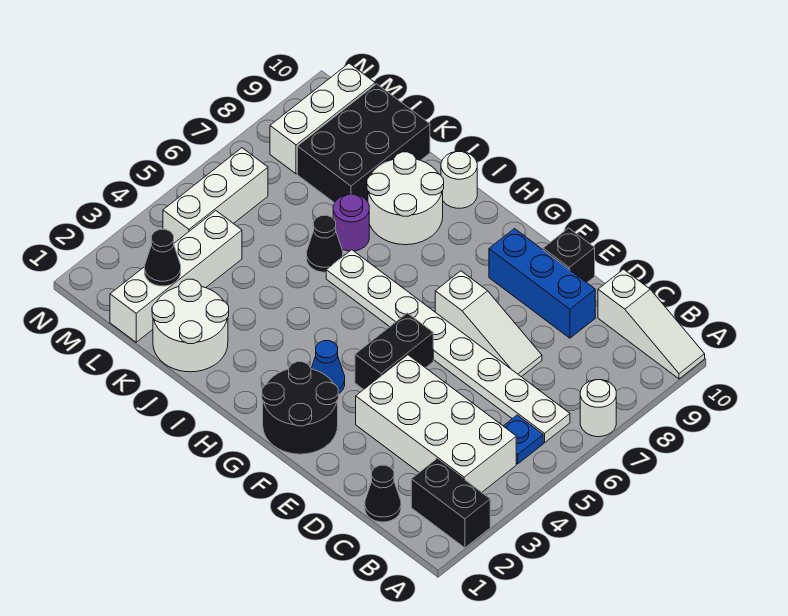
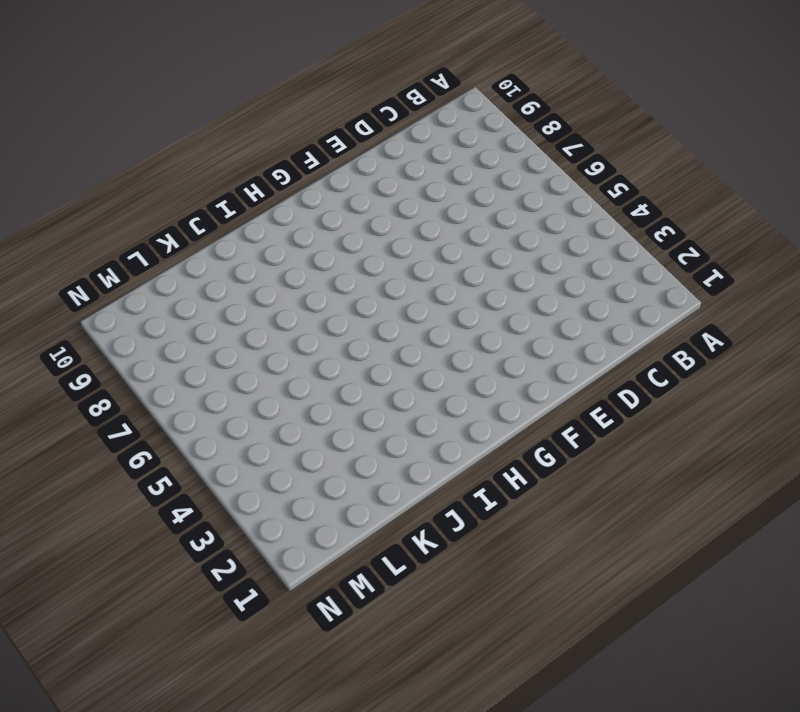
none -> black 1x2 brick [411,459,490,548]
none -> white 1x1 round brick [580,380,616,437]
none -> white 1x3 slope [598,269,705,379]

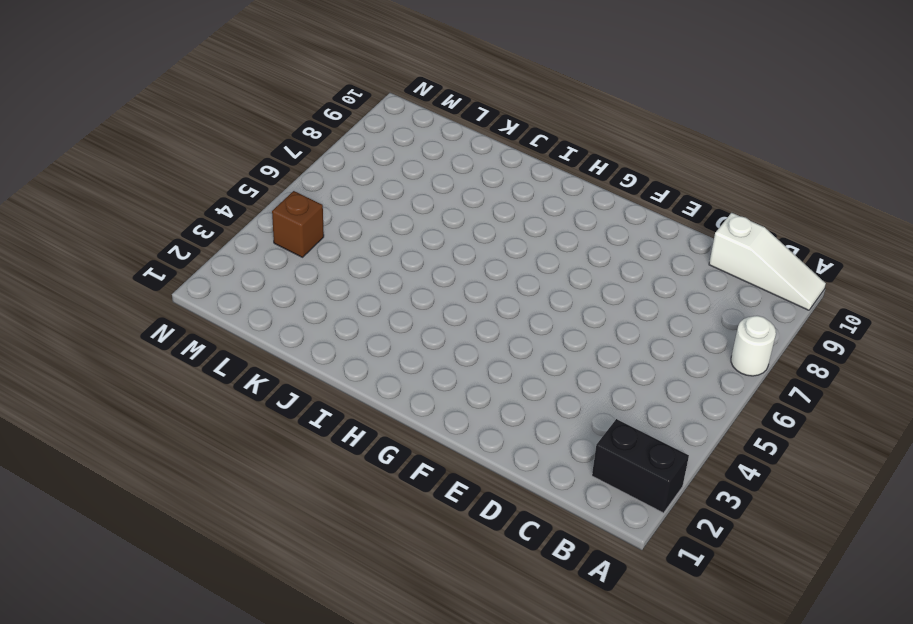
brown 1x1 brick [272,191,324,257] -> white 1x3 brick [163,148,268,243]
none -> white 2x4 brick [356,355,516,492]
none -> blue 1x1 plate [504,415,543,464]
none -> white 1x8 plate [326,250,570,443]

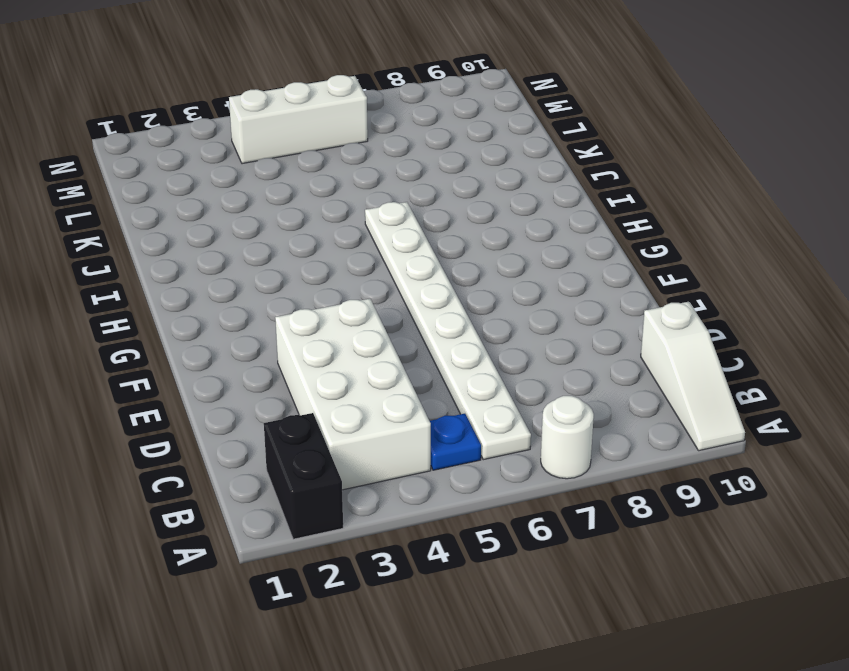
none -> black 1x1 cone [365,465,401,522]
none -> white 1x3 slope [435,271,542,377]
none -> blue 1x3 brick [489,229,595,338]

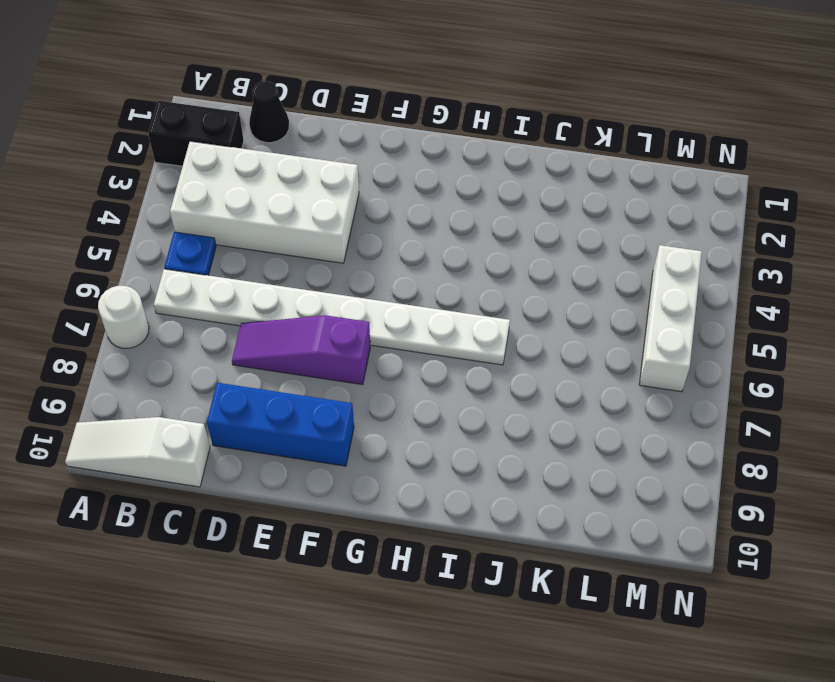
purple 1x3 slope [232,315,370,385] -> white 1x3 slope [435,271,542,377]
none -> black 1x1 brick [543,228,595,283]
none -> black 2x2 round brick [262,362,338,454]
none -> black 1x2 brick [355,313,433,390]

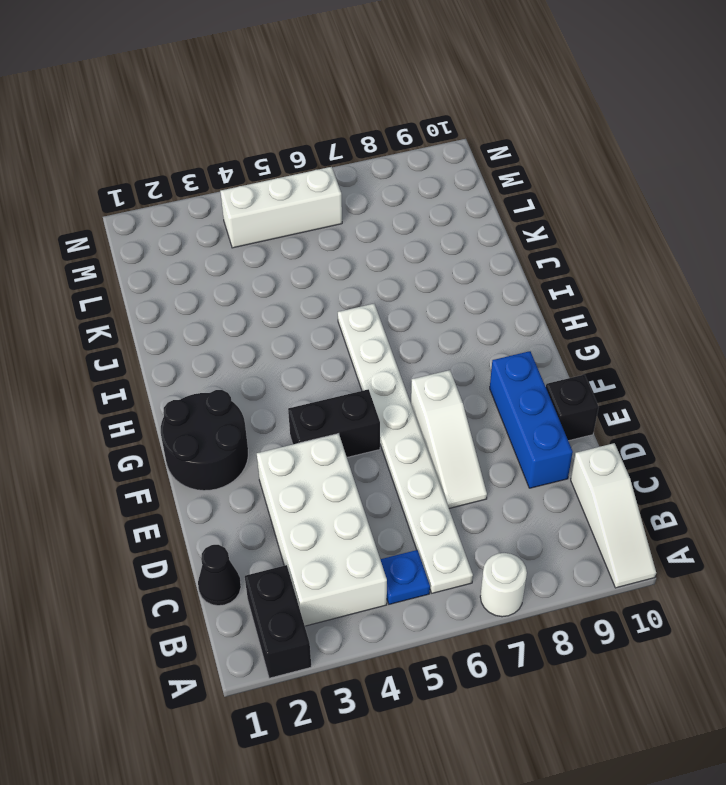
none -> blue 1x1 cone [311,341,345,394]
none -> white 2x2 round brick [367,152,444,245]
none -> white 1x1 round brick [441,151,477,208]

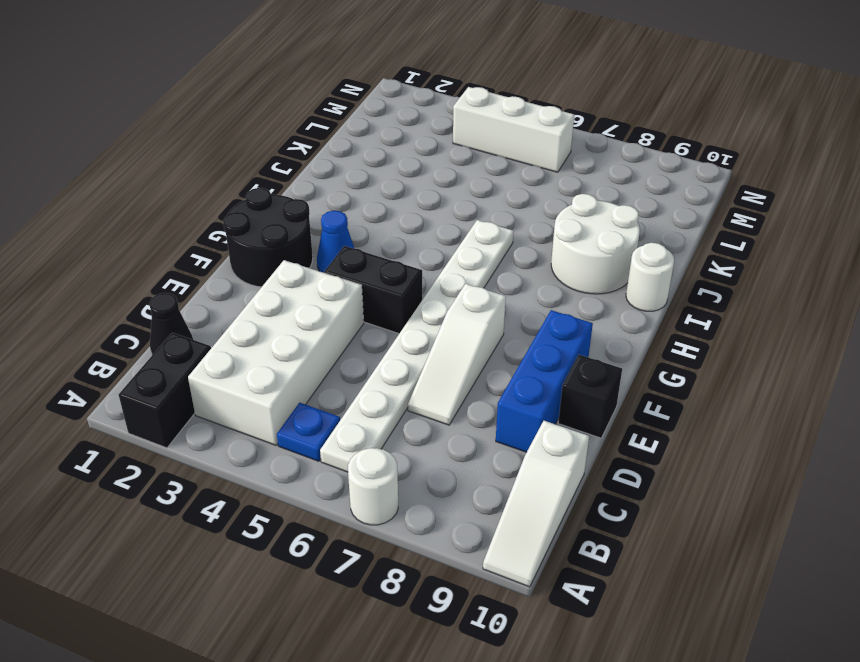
none -> white 2x2 round brick [152,279,229,372]
none -> black 1x1 cone [307,215,343,272]
none -> purple 1x1 round brick [333,194,369,251]

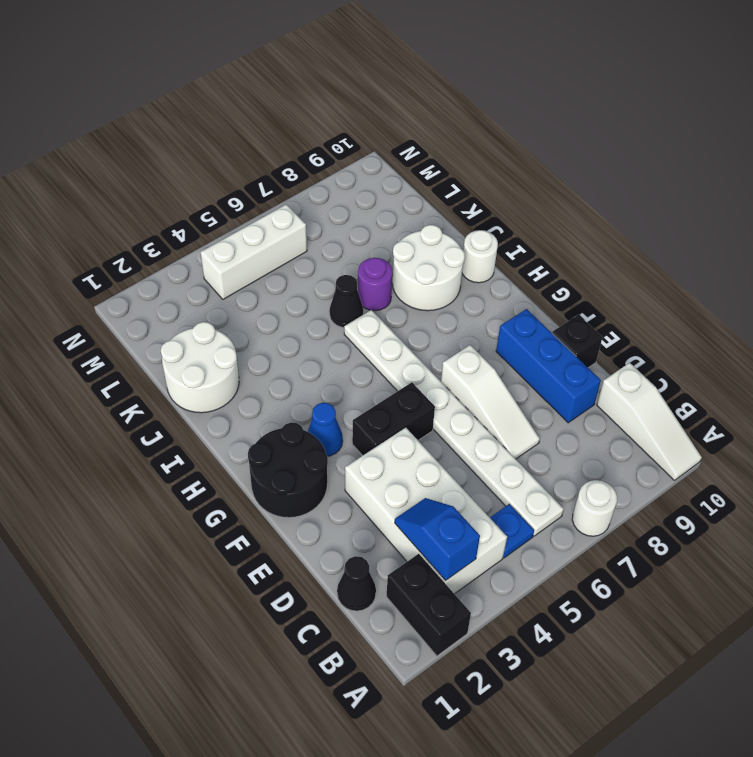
blue 1x2 slope [395,498,480,581] -> none
none -> black 2x3 brick [297,84,430,203]
none -> white 1x4 brick [110,211,242,342]
none -> white 1x3 brick [270,63,375,174]

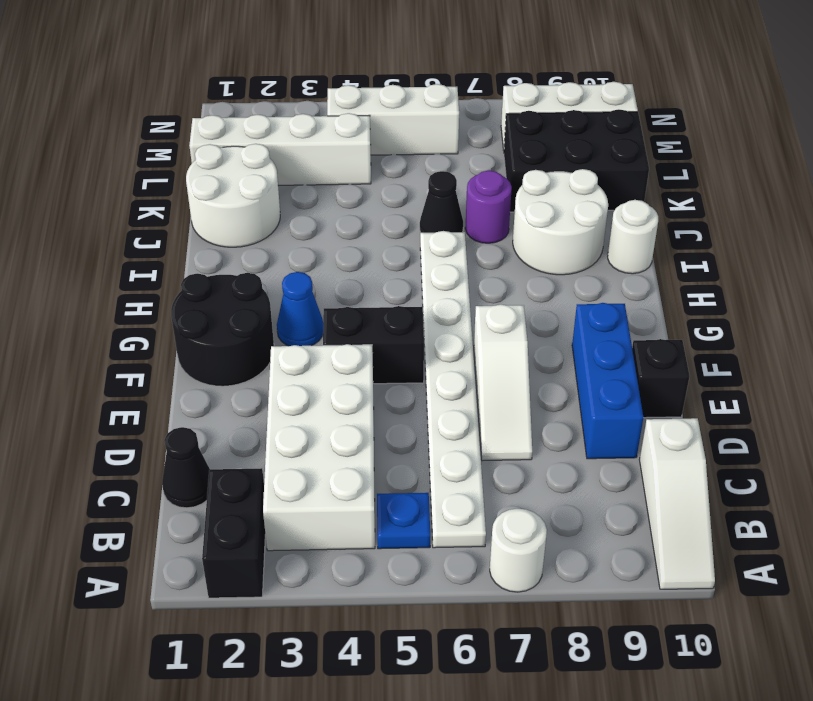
none -> black 1x1 cone [145,229,181,286]

